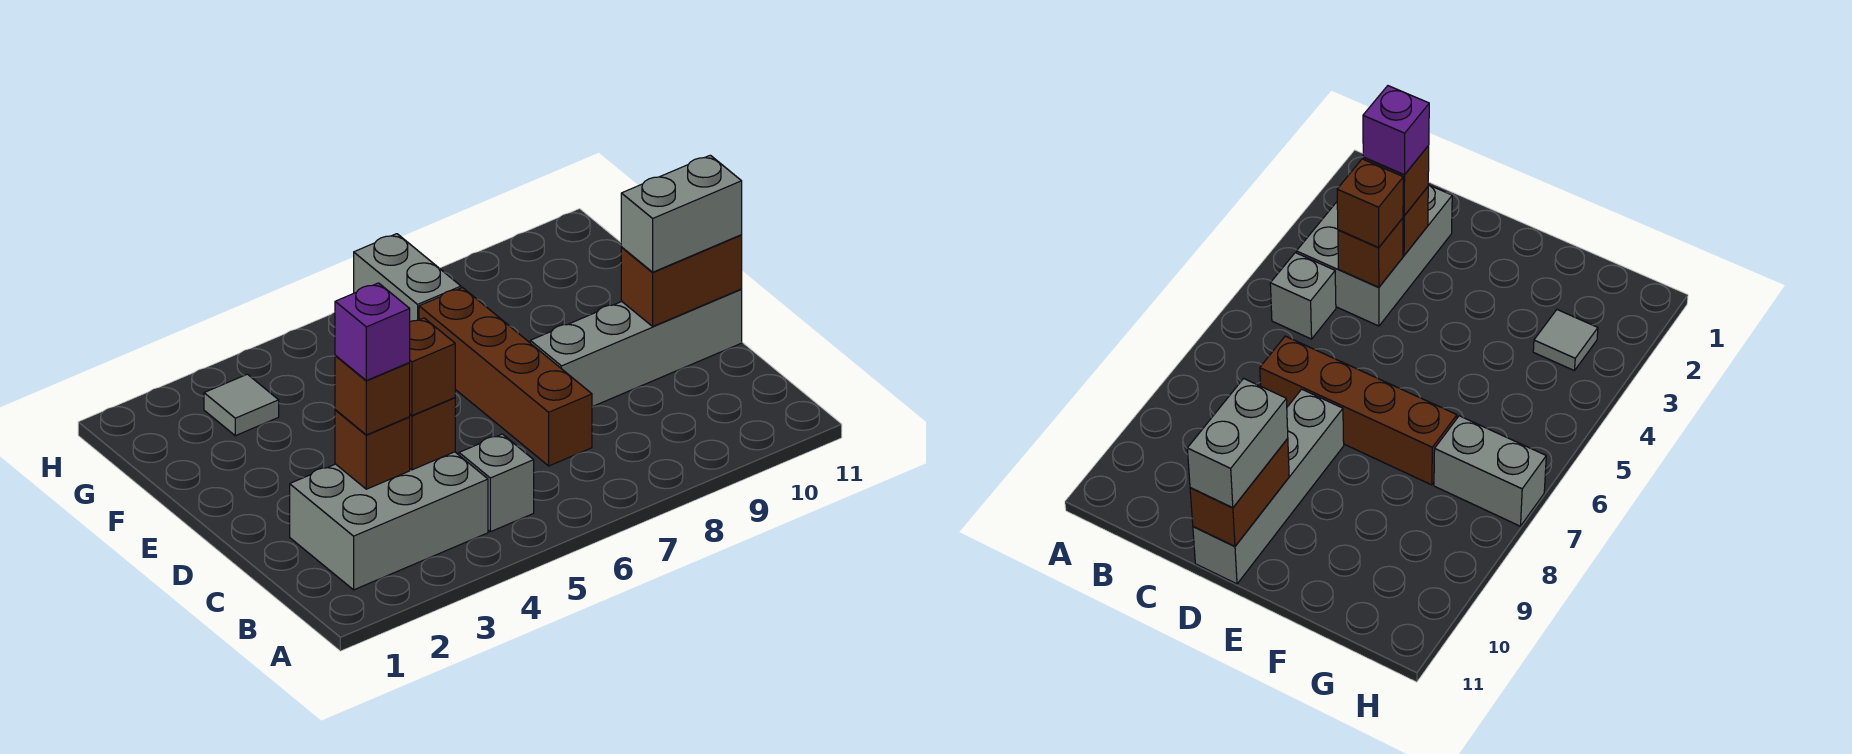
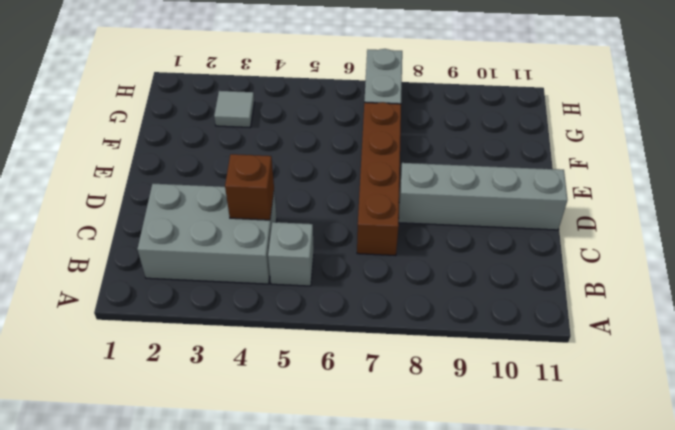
none -> brown 1x1 brick [335,410,410,489]
none -> brown 1x2 brick [621,235,742,326]
none -> brown 1x1 brick [335,356,410,435]

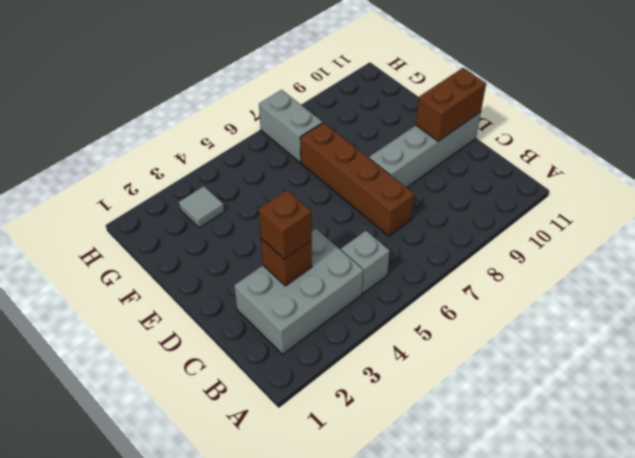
none -> brown 1x1 brick [410,398,455,470]
none -> brown 1x1 brick [409,318,455,415]
none -> grey 1x2 brick [621,155,742,272]

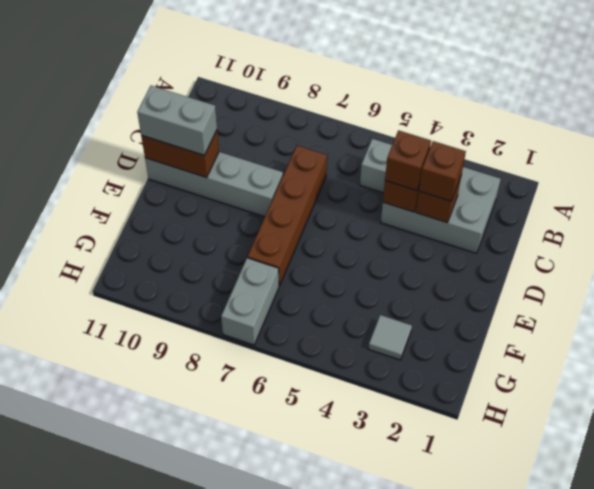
none -> purple 1x1 brick [335,283,410,381]

